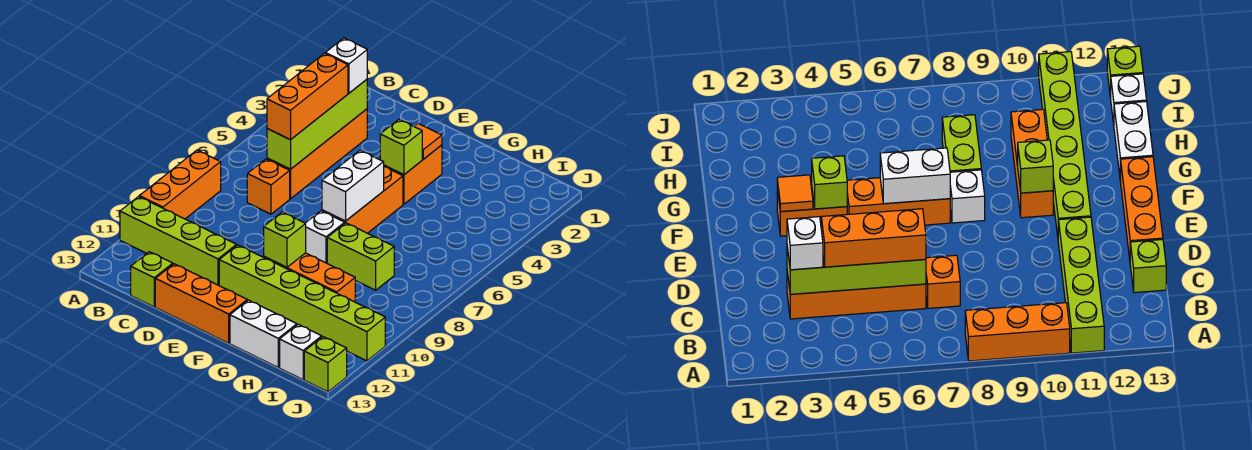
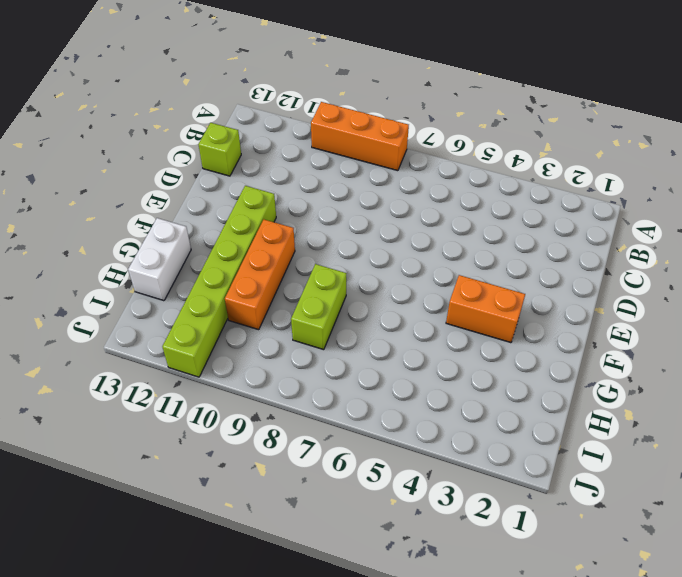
none -> lime 1x4 brick [120,197,237,285]
none -> orange 1x4 brick [267,109,367,199]
none -> orange 1x1 brick [247,159,290,214]

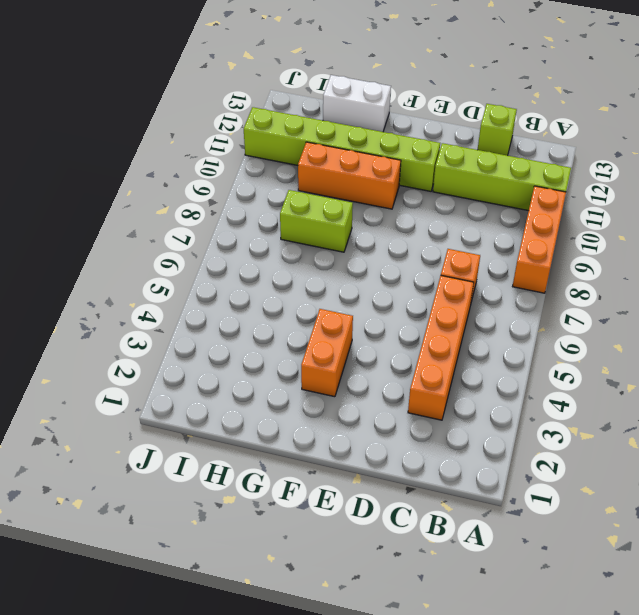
none -> orange 1x3 brick [155,264,247,343]
none -> orange 1x3 brick [322,167,403,233]
none -> white 1x1 brick [305,211,345,263]

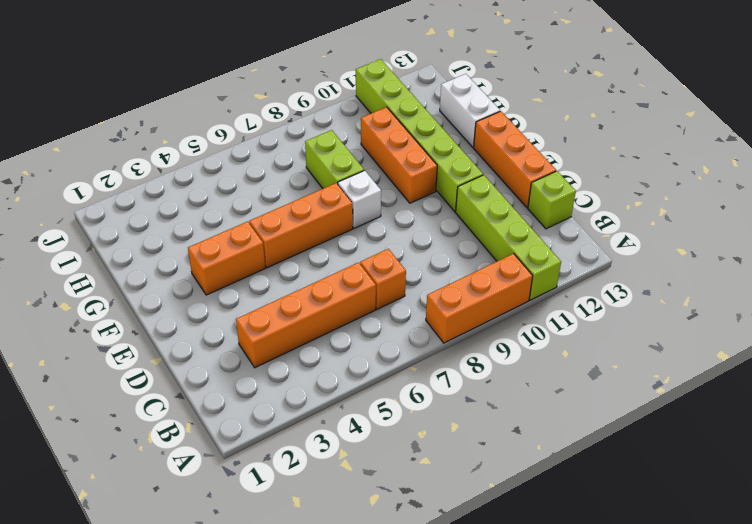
none -> white 1x1 brick [280,324,322,380]
none -> lime 1x1 brick [304,337,347,392]
none -> lime 1x4 brick [267,79,367,169]

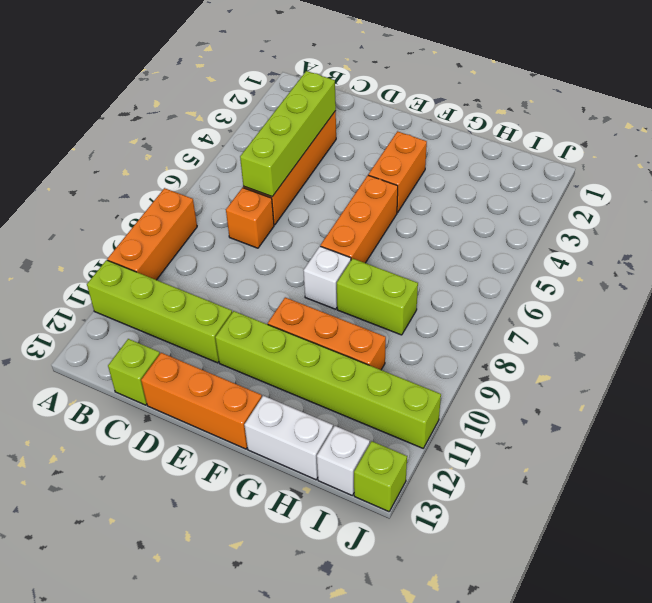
none -> orange 1x1 tile [415,124,442,159]
none -> lime 1x1 brick [380,119,422,175]
none -> white 1x2 brick [322,150,384,221]

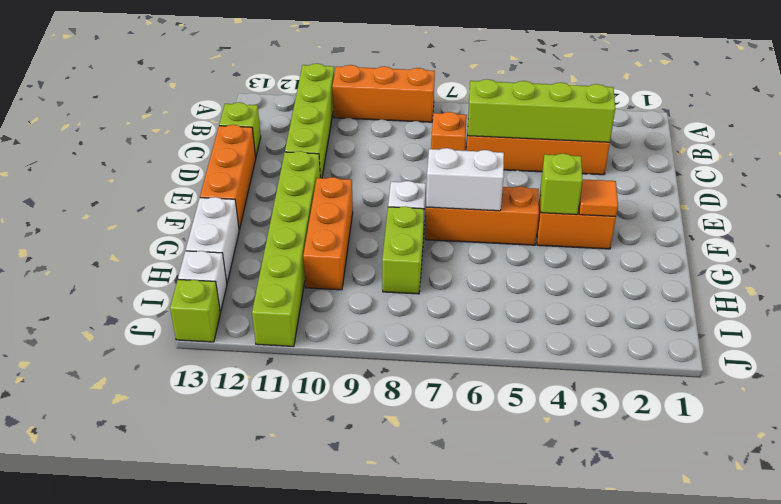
none -> lime 1x1 brick [264,212,306,267]
none -> white 1x1 brick [325,38,367,93]
none -> orange 1x3 brick [267,53,348,140]

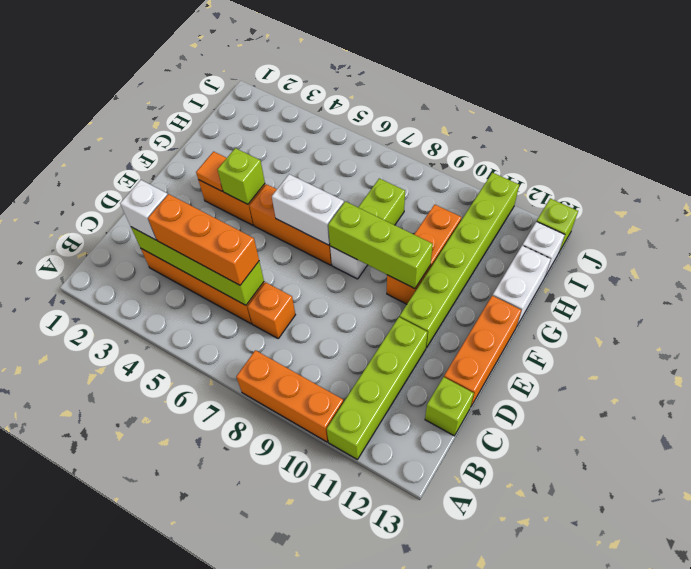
lime 1x3 brick [328,201,433,289] -> lime 1x1 brick [264,212,306,267]

